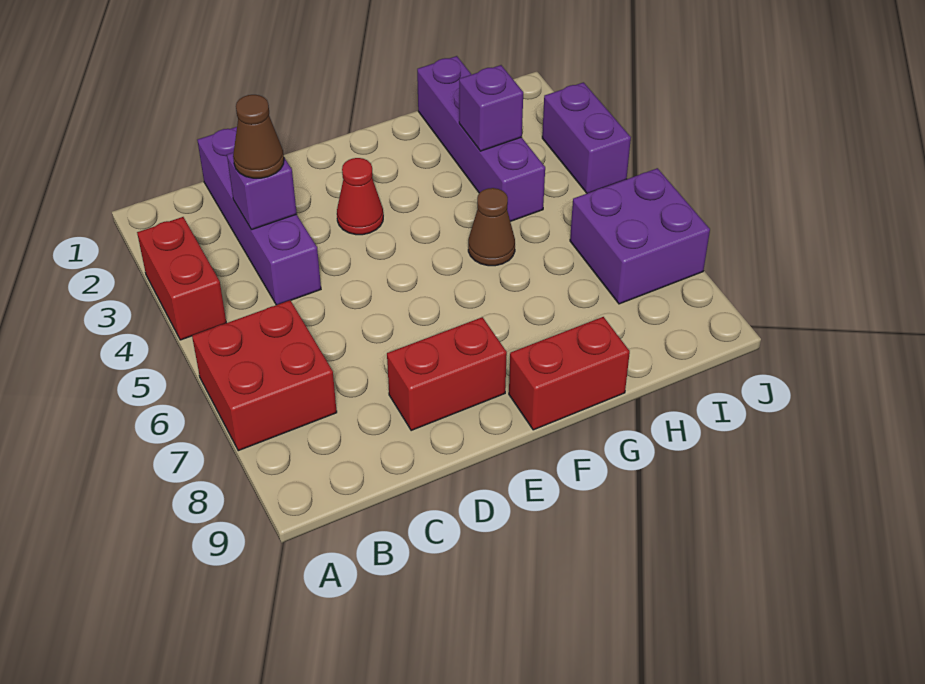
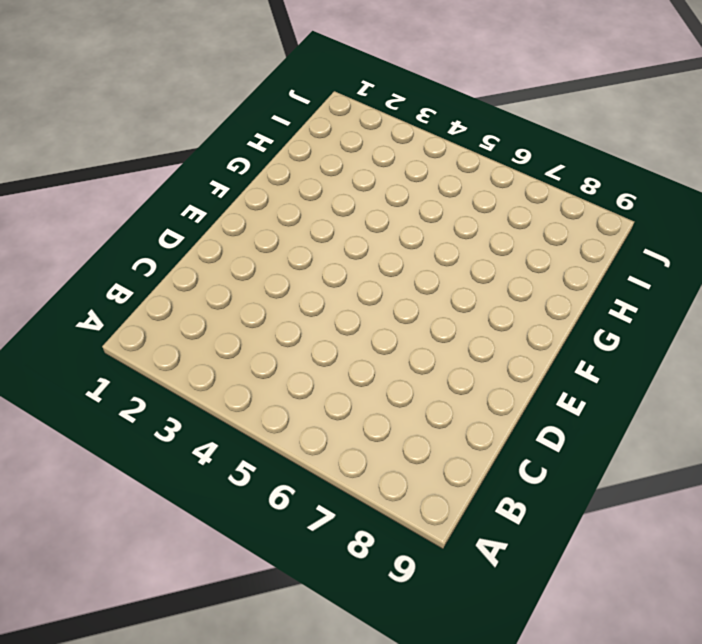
none -> red 1x2 brick [137,217,226,340]
none -> red 2x2 brick [192,300,337,451]
none -> purple 1x4 brick [197,127,321,305]

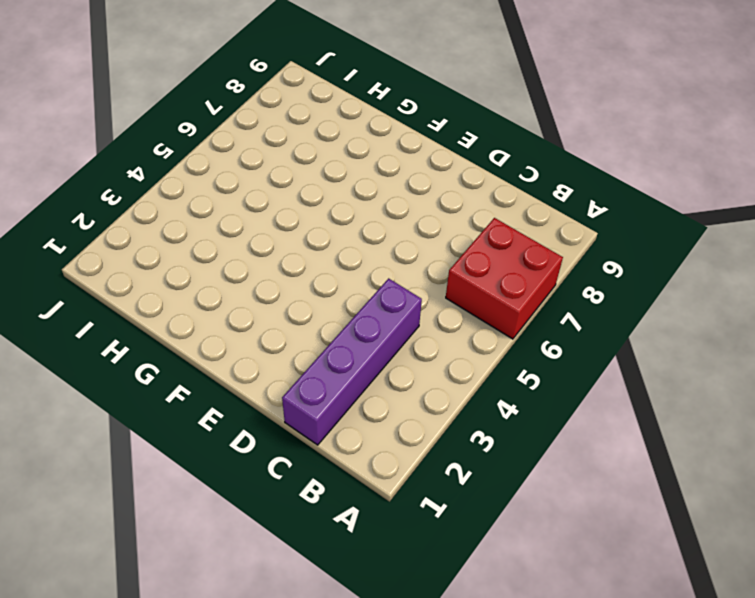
none -> red 1x2 brick [137,217,226,340]
none -> red 1x2 brick [387,317,507,430]
none -> red 1x1 cone [337,158,383,235]

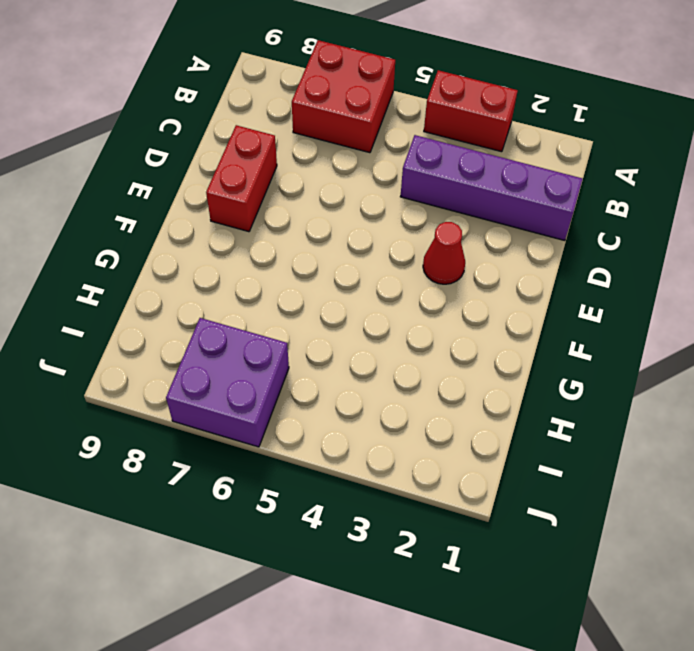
none -> red 1x2 brick [509,317,630,430]
none -> brown 1x1 cone [468,188,515,266]
none -> purple 1x4 brick [417,56,545,221]

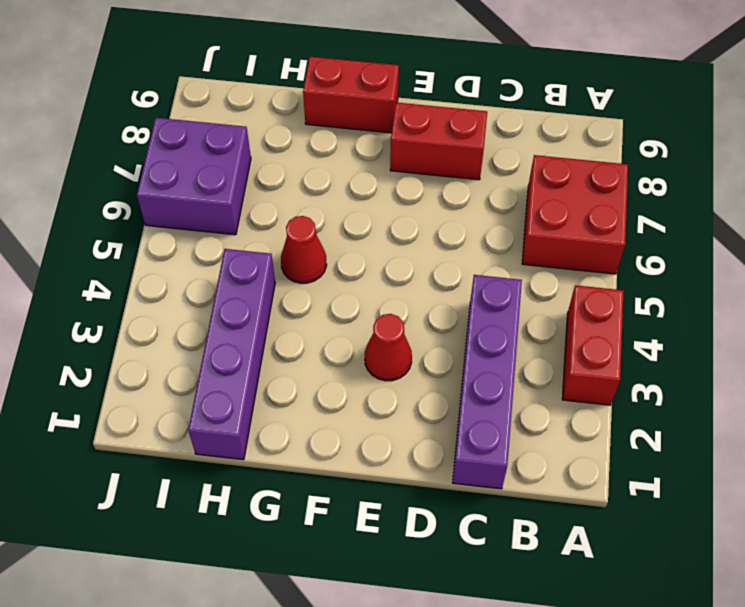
red 1x1 cone [281,216,327,283] -> brown 1x1 cone [468,188,515,266]
none -> purple 1x2 brick [542,82,631,193]
none -> purple 1x1 brick [227,152,297,230]
none -> purple 1x1 brick [459,65,523,151]

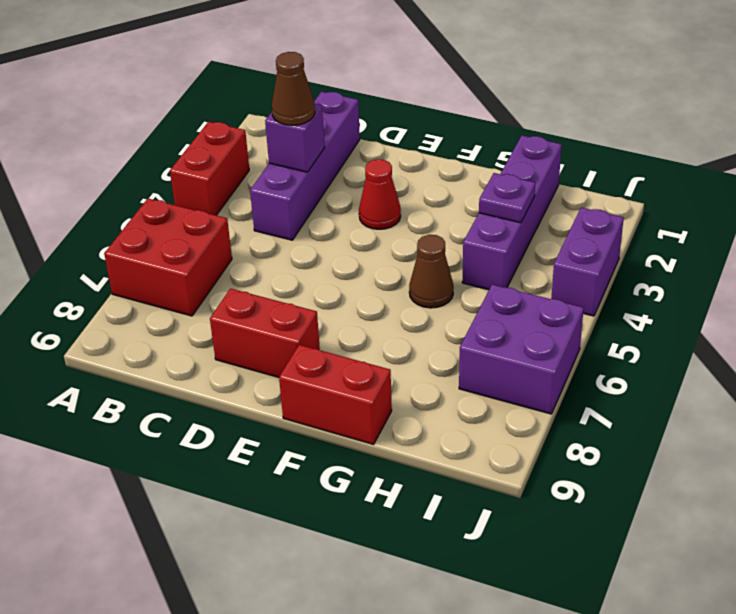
purple 1x1 plate [479,173,535,223] -> purple 1x1 brick [459,65,523,151]

